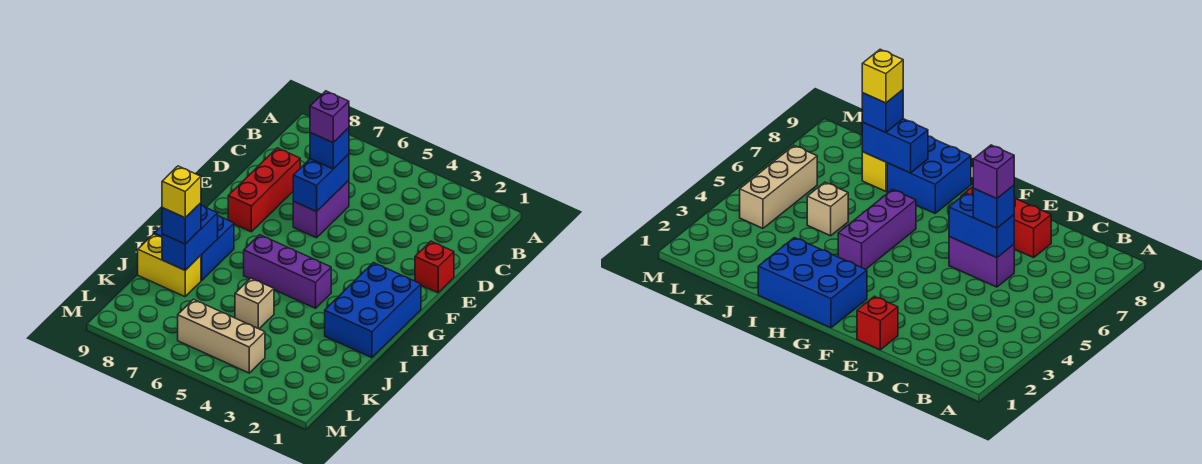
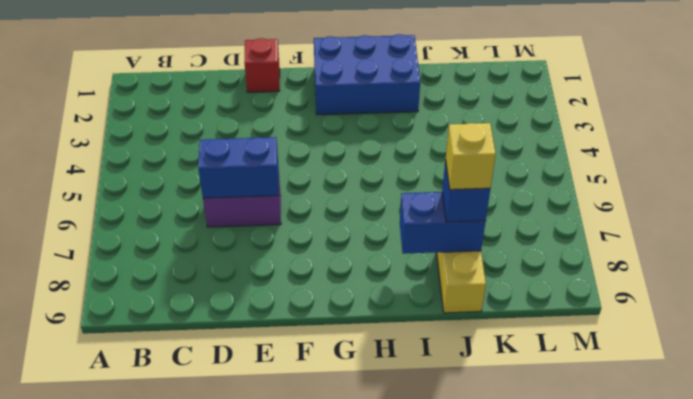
none -> red 1x3 brick [228,148,300,232]
none -> purple 1x3 brick [244,235,331,308]
none -> blue 2x2 brick [154,216,234,280]

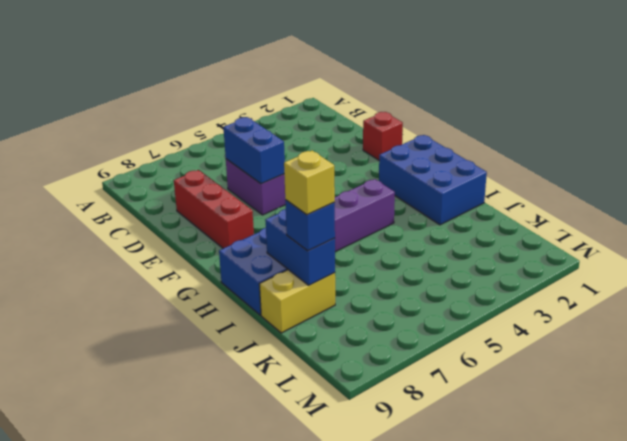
none -> tan 1x1 brick [235,278,274,329]
none -> tan 1x3 brick [178,299,265,373]
none -> blue 1x1 brick [310,128,349,169]

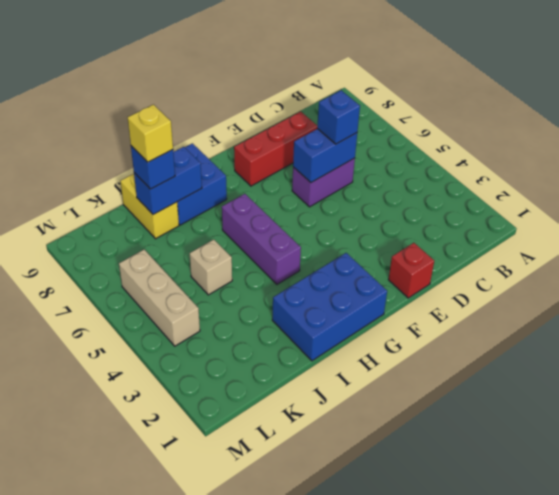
none -> purple 1x1 brick [310,91,349,143]

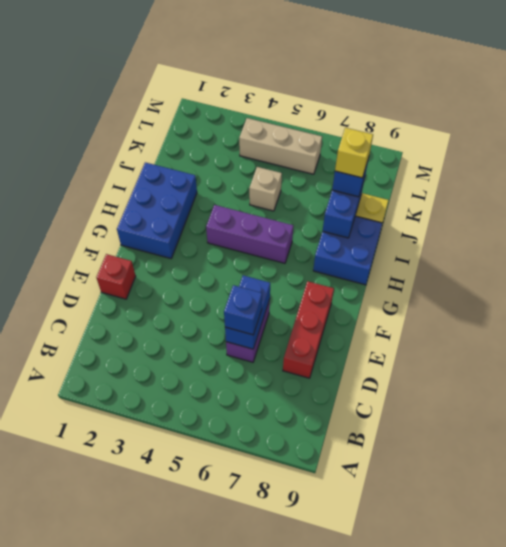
none -> purple 1x1 brick [310,91,349,143]

